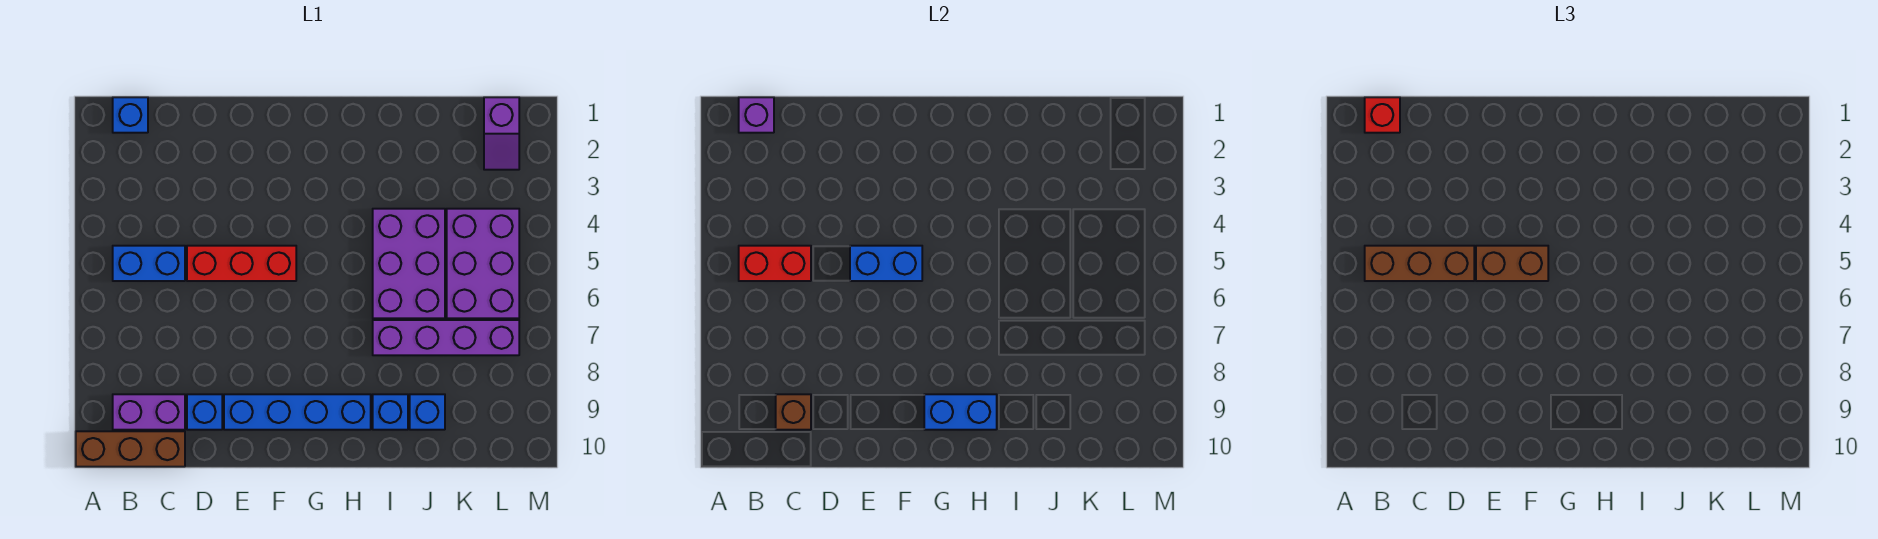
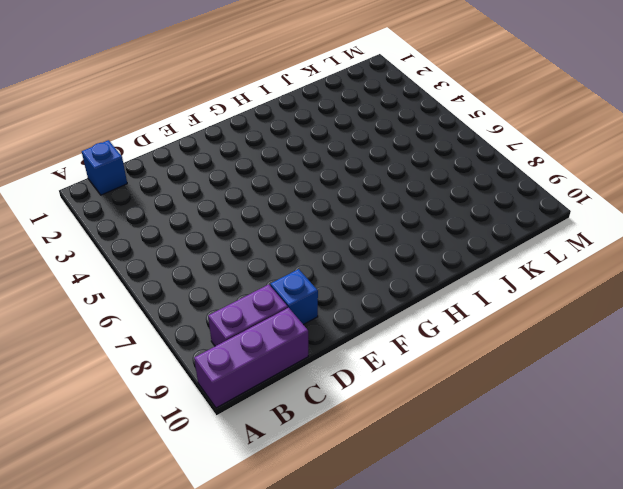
purple 1x3 brick [194,308,308,408] -> brown 1x3 brick [76,431,185,467]
none -> blue 1x2 brick [113,246,185,281]
none -> red 1x3 brick [187,246,296,281]
none -> blue 1x4 brick [224,394,371,430]

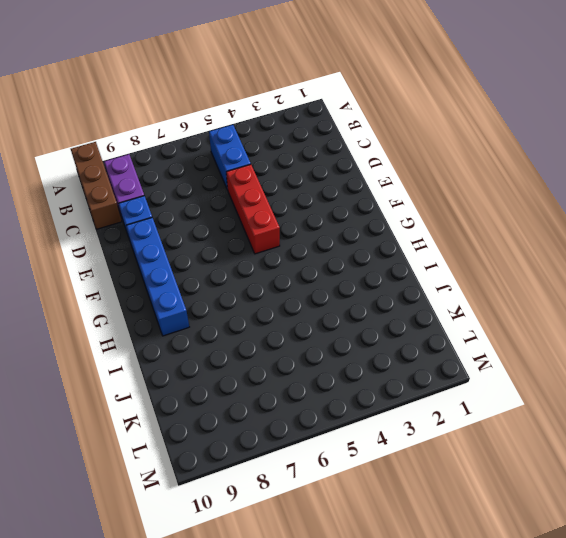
none -> blue 1x1 brick [113,97,148,133]
none -> purple 2x3 brick [373,209,445,318]
none -> purple 1x4 brick [373,320,519,355]

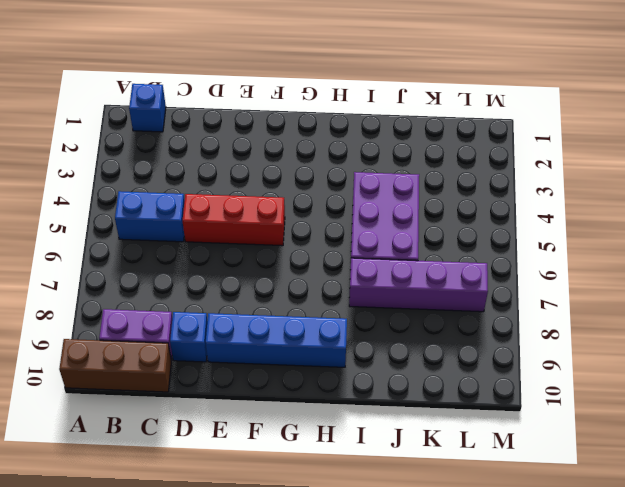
none -> blue 1x1 brick [373,394,408,430]
none -> blue 1x1 brick [410,394,445,430]
none -> purple 2x3 brick [447,209,519,318]

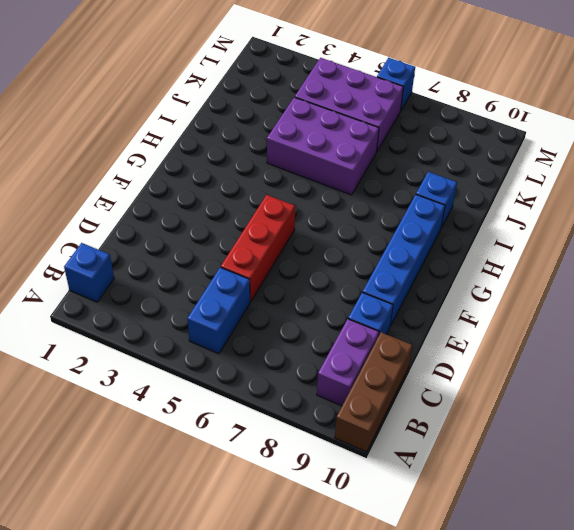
blue 1x1 brick [377,58,415,110] -> blue 1x1 brick moved to [410,394,445,430]
none -> purple 1x4 brick [373,320,519,355]
none -> purple 1x2 slope [484,97,519,170]
none -> purple 1x1 brick [739,97,774,133]

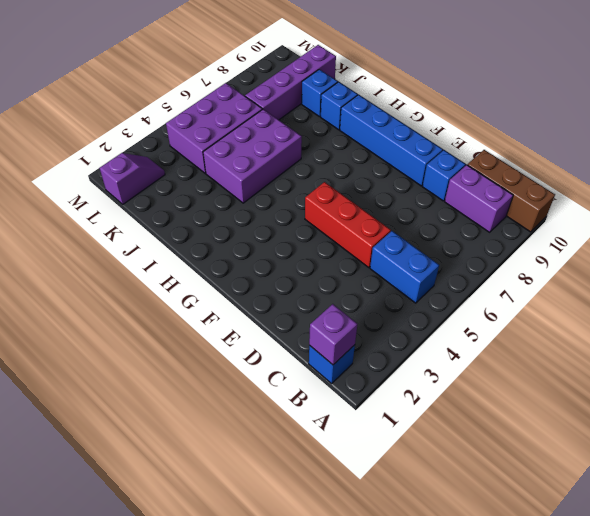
purple 1x4 brick [245,45,336,120] -> purple 1x4 brick turned to [373,320,519,355]
none -> red 1x2 brick [739,246,811,281]
none -> brown 1x1 brick [776,394,811,430]
none -> blue 1x2 brick [850,246,922,281]

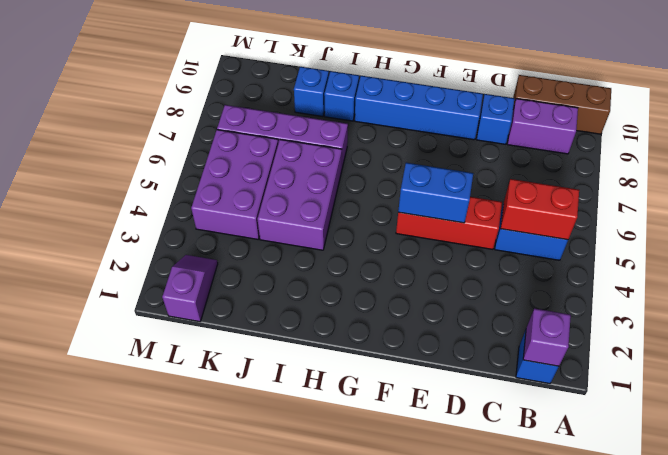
none -> brown 1x1 brick [776,394,811,430]
none -> blue 1x2 brick [924,394,997,430]
none -> red 1x1 brick [1365,97,1400,133]

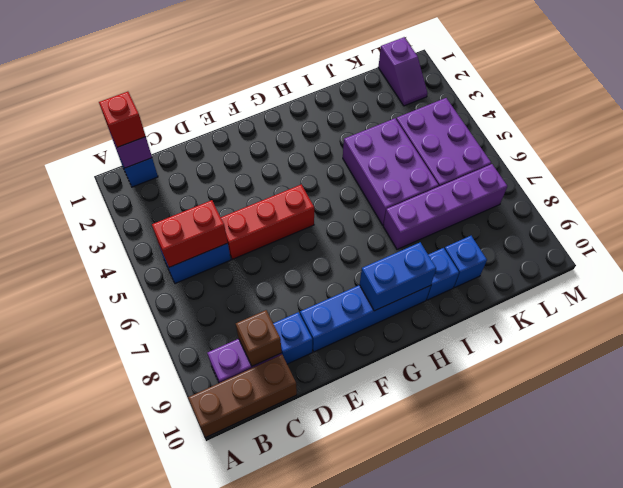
none -> blue 1x2 brick [850,246,922,281]
none -> brown 1x3 brick [1365,246,1474,281]
none -> brown 1x2 brick [1476,246,1548,281]

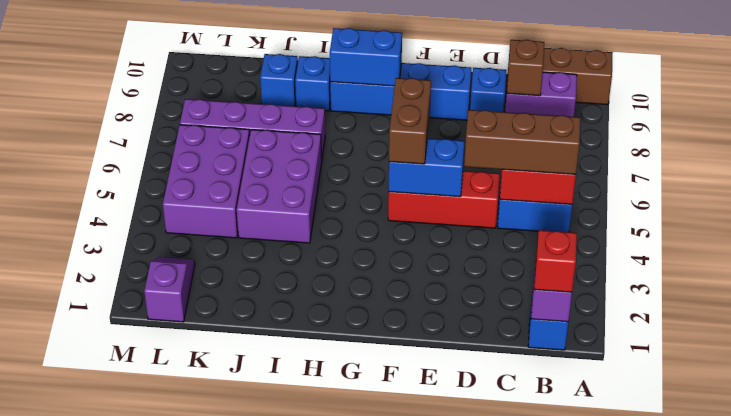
brown 1x2 brick [389,78,431,164] -> brown 1x2 brick turned to [1476,246,1548,281]

